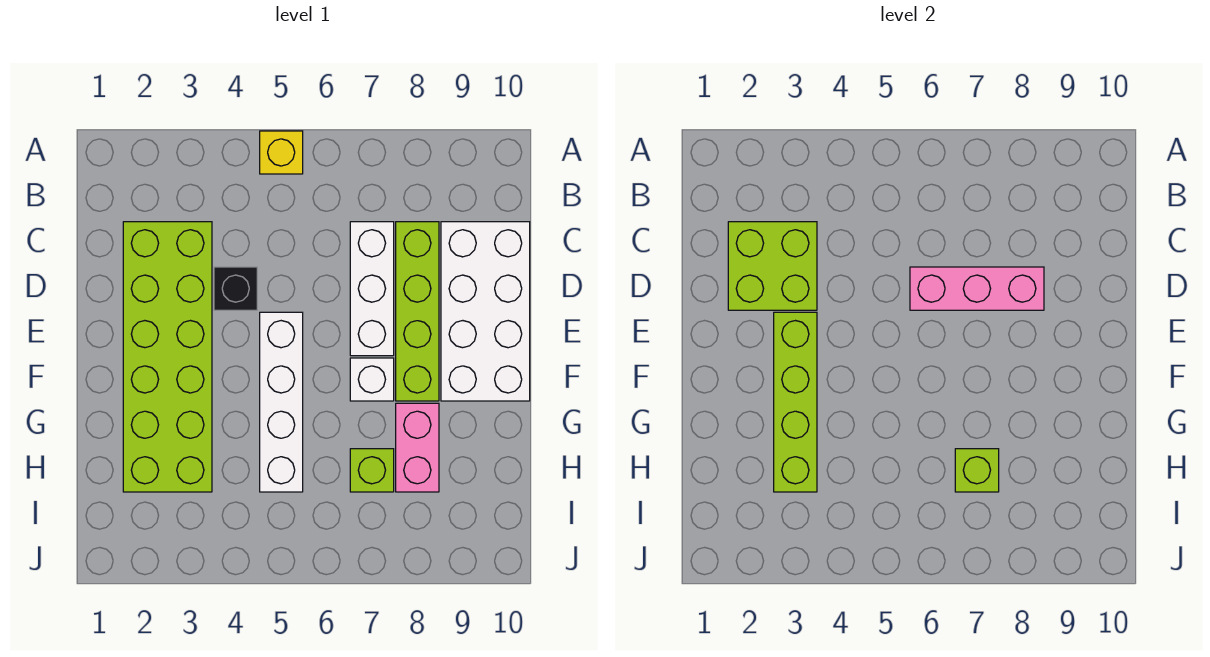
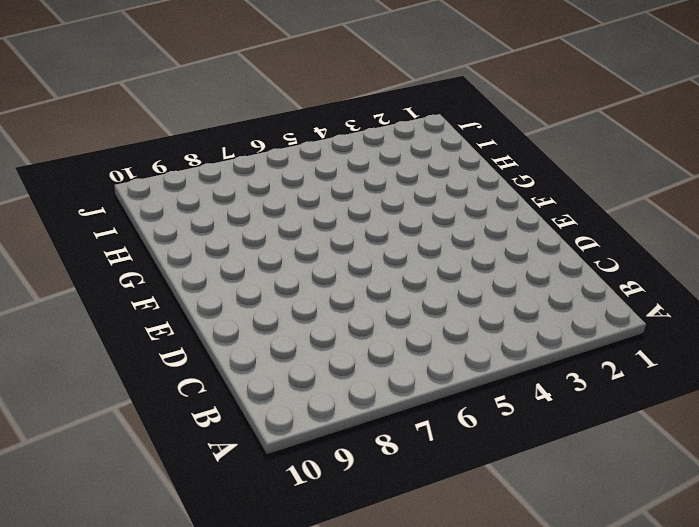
none -> yellow 1x1 brick [260,131,303,174]
none -> lime 2x6 brick [123,222,212,492]
none -> white 1x3 brick [350,222,394,356]

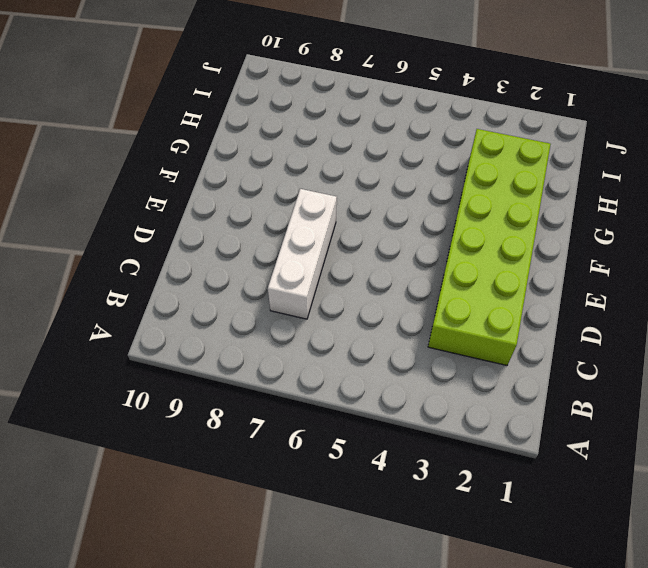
none -> yellow 1x1 brick [260,131,303,174]
none -> lime 1x4 brick [396,222,439,401]
none -> white 2x4 brick [441,222,530,401]

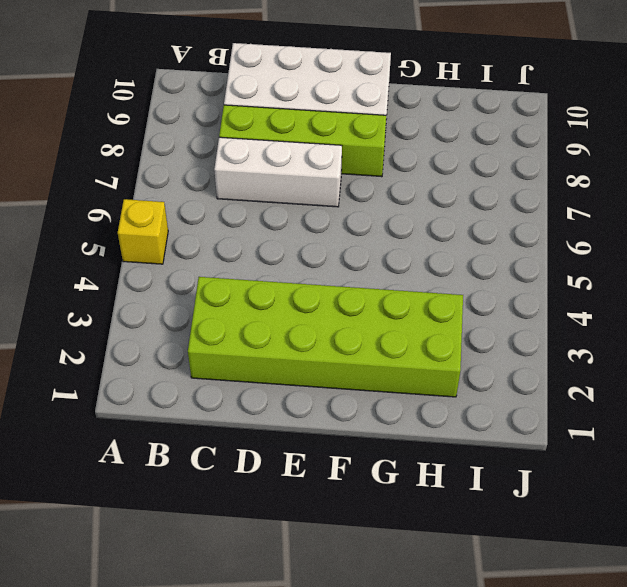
none -> black 1x1 brick [214,267,257,310]
none -> white 1x4 brick [260,312,303,492]
none -> white 1x1 brick [350,358,394,401]

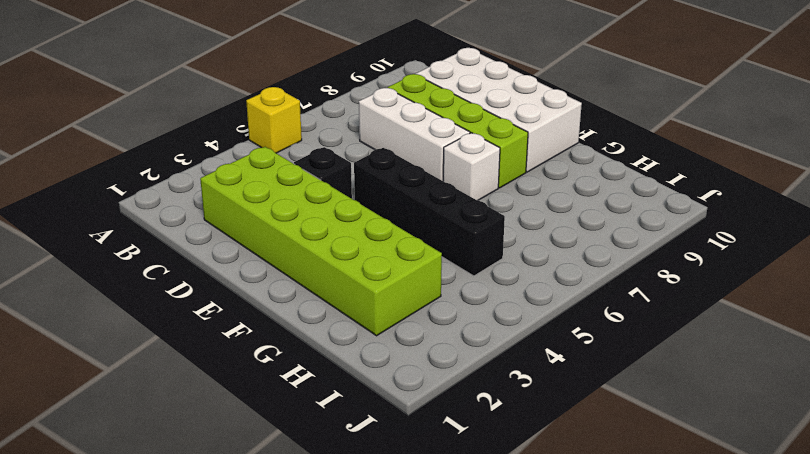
black 1x4 brick [354,148,505,276] -> white 1x4 brick [260,312,303,492]
none -> pink 1x2 brick [396,403,439,492]
none -> lime 1x1 brick [350,449,394,492]
none -> lime 2x2 brick [728,222,817,310]

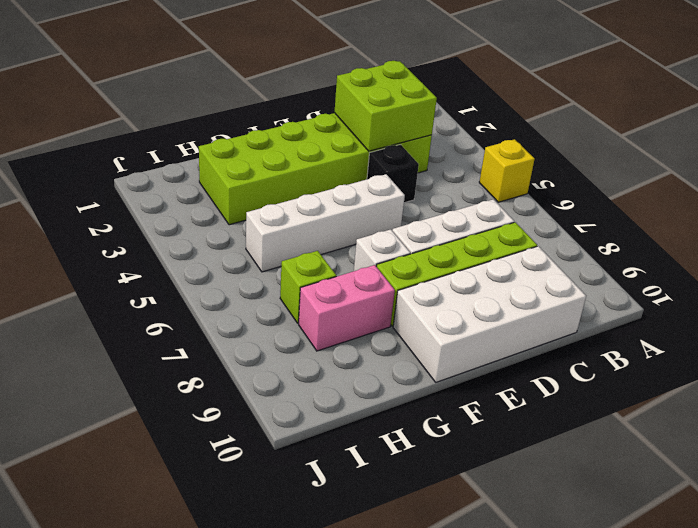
none -> pink 1x3 brick [910,267,1044,310]
none -> lime 1x4 brick [774,312,817,492]
none -> lime 1x1 brick [955,449,999,492]

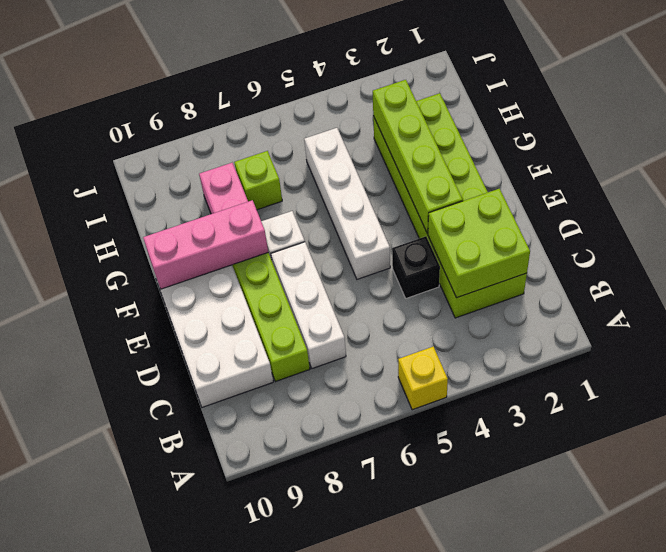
pink 1x3 brick [143,200,268,289] -> pink 1x3 brick moved to [910,267,1044,310]
none -> lime 1x1 brick [955,449,999,492]

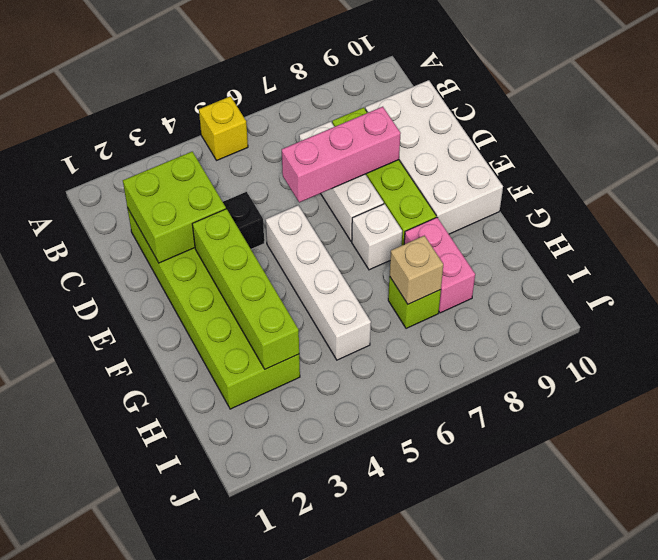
tan 1x1 brick [390,236,443,304] -> lime 1x1 brick [955,449,999,492]

